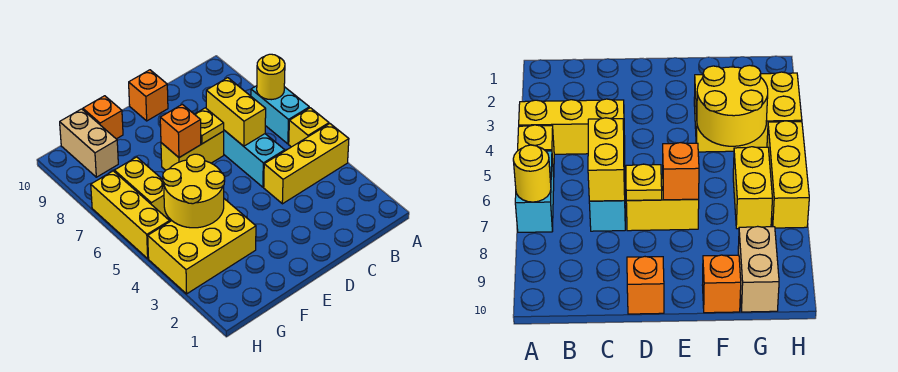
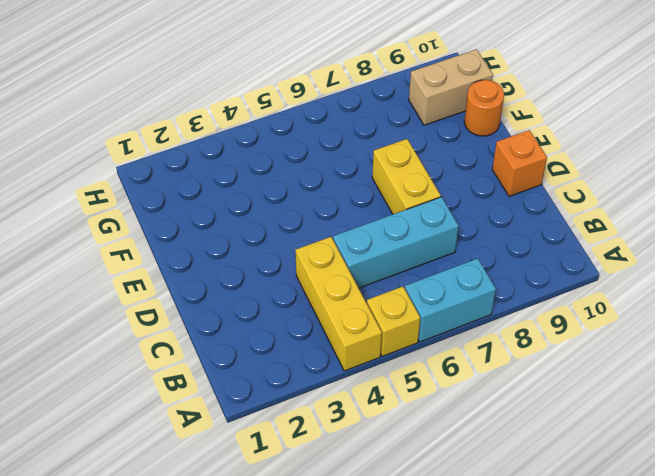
orange 1x1 round brick [464,80,504,136] -> orange 1x1 brick [83,96,123,139]
none -> yellow 2x3 brick [148,199,256,294]
none -> yellow 1x2 brick [114,157,168,218]
none -> yellow 1x3 brick [91,171,170,258]

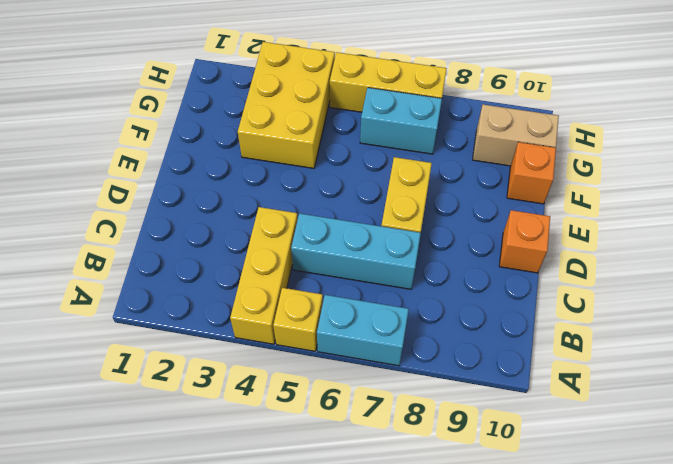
cyan 1x2 brick [360,88,442,154] -> yellow 1x2 brick [114,157,168,218]
none -> yellow 1x1 round brick [257,54,285,100]
none -> yellow 1x2 brick [206,78,266,146]
none -> yellow 1x1 plate [195,108,224,144]

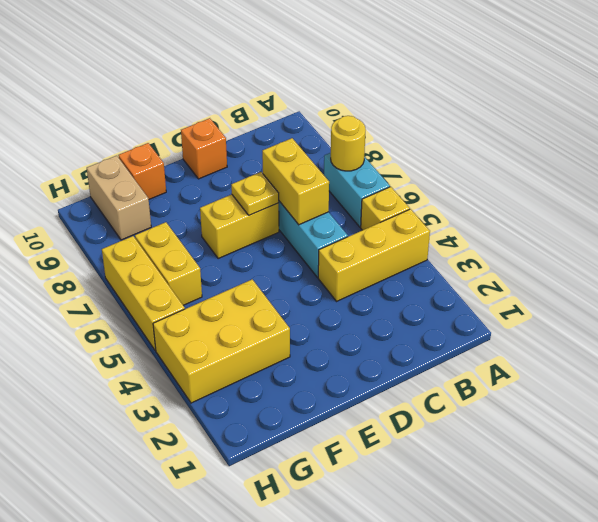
none -> orange 1x1 brick [160,104,201,158]
none -> yellow 2x2 round brick [163,154,225,228]

